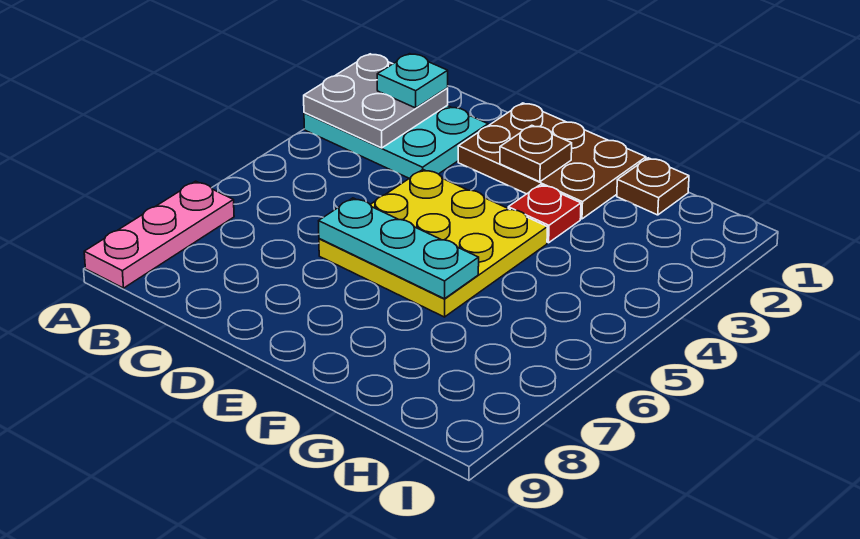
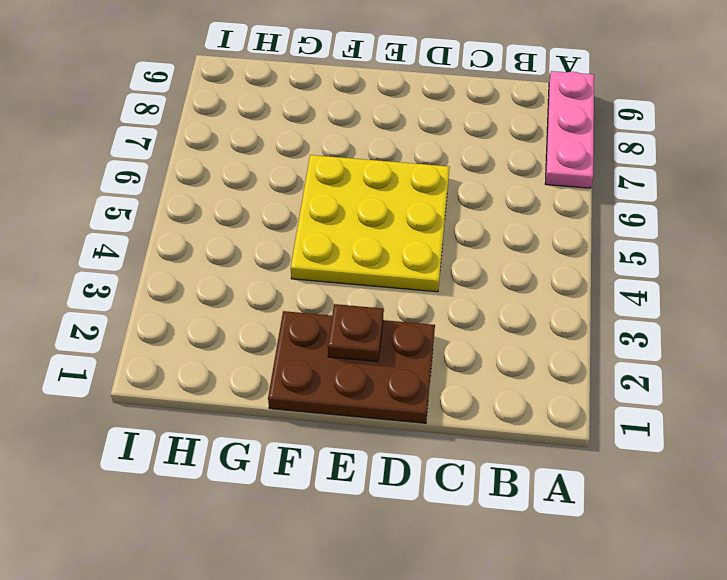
none -> cyan 2x3 plate [304,105,488,178]
none -> red 1x1 plate [508,185,581,243]

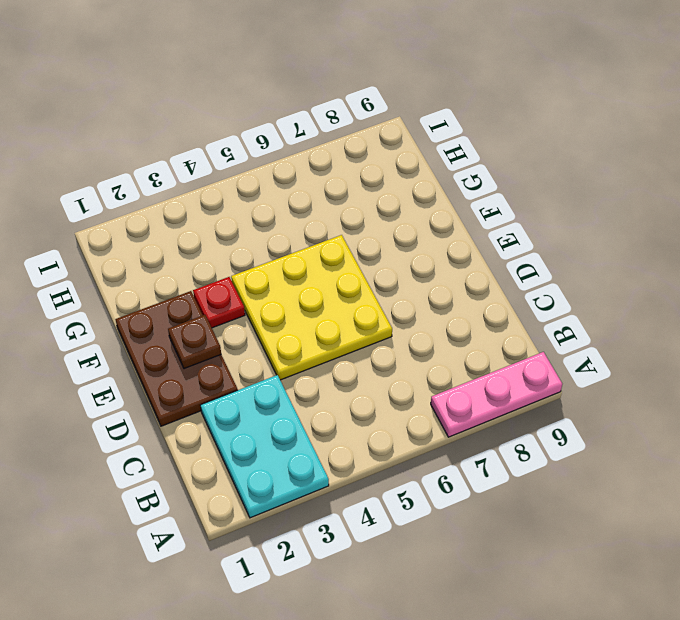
none -> brown 1x1 plate [617,158,689,215]
none -> grey 2x2 plate [304,54,448,148]

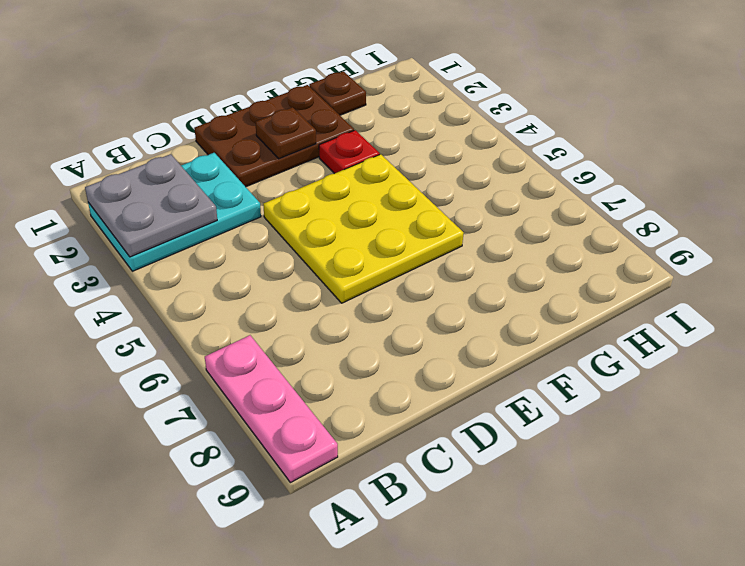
none -> cyan 1x3 plate [319,198,479,299]
none -> cyan 1x1 plate [377,54,448,108]

